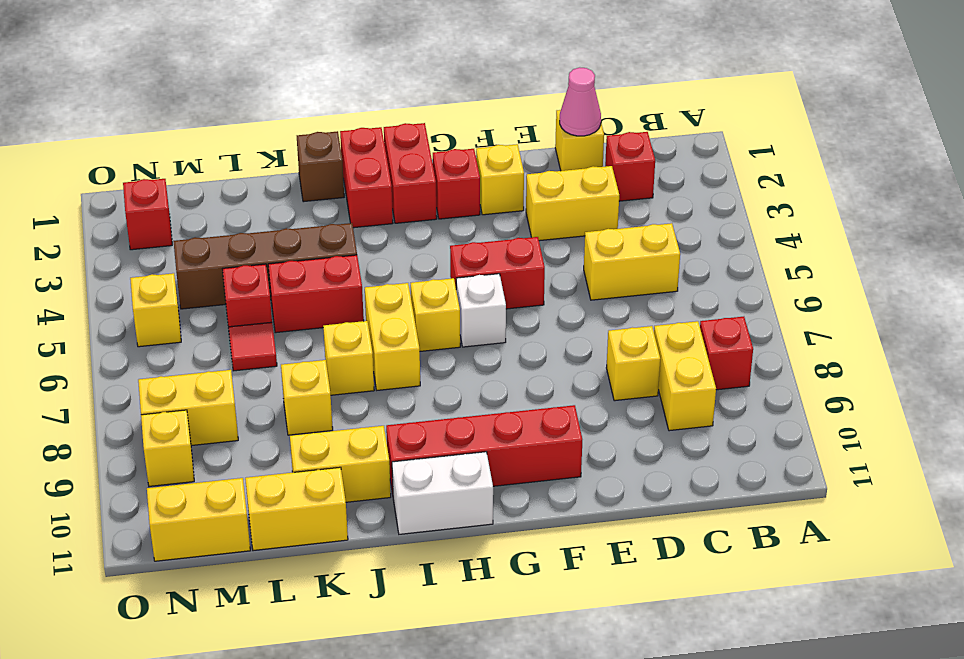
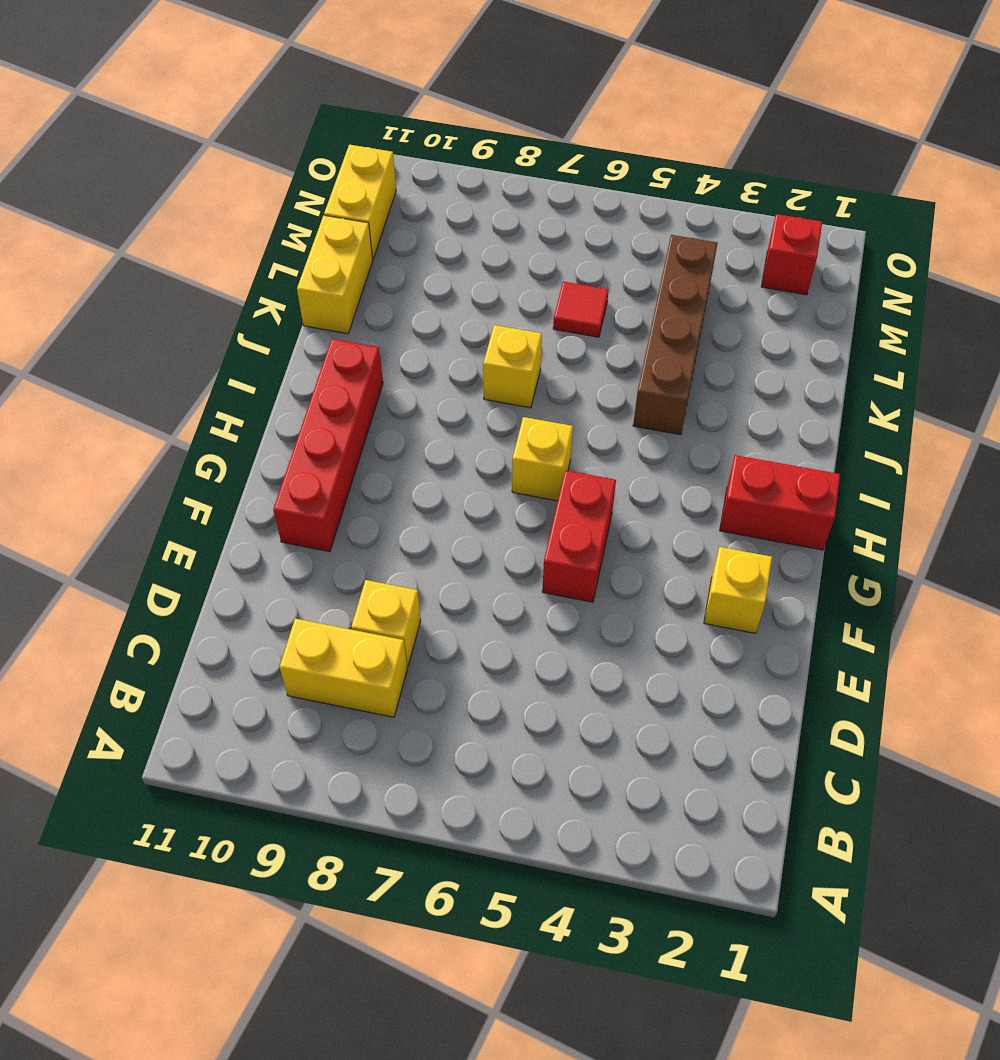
none -> red 1x1 brick [700,317,753,390]
none -> red 1x1 brick [605,132,655,201]
none -> yellow 1x2 brick [584,223,680,300]
none -> yellow 1x1 brick [555,110,604,171]

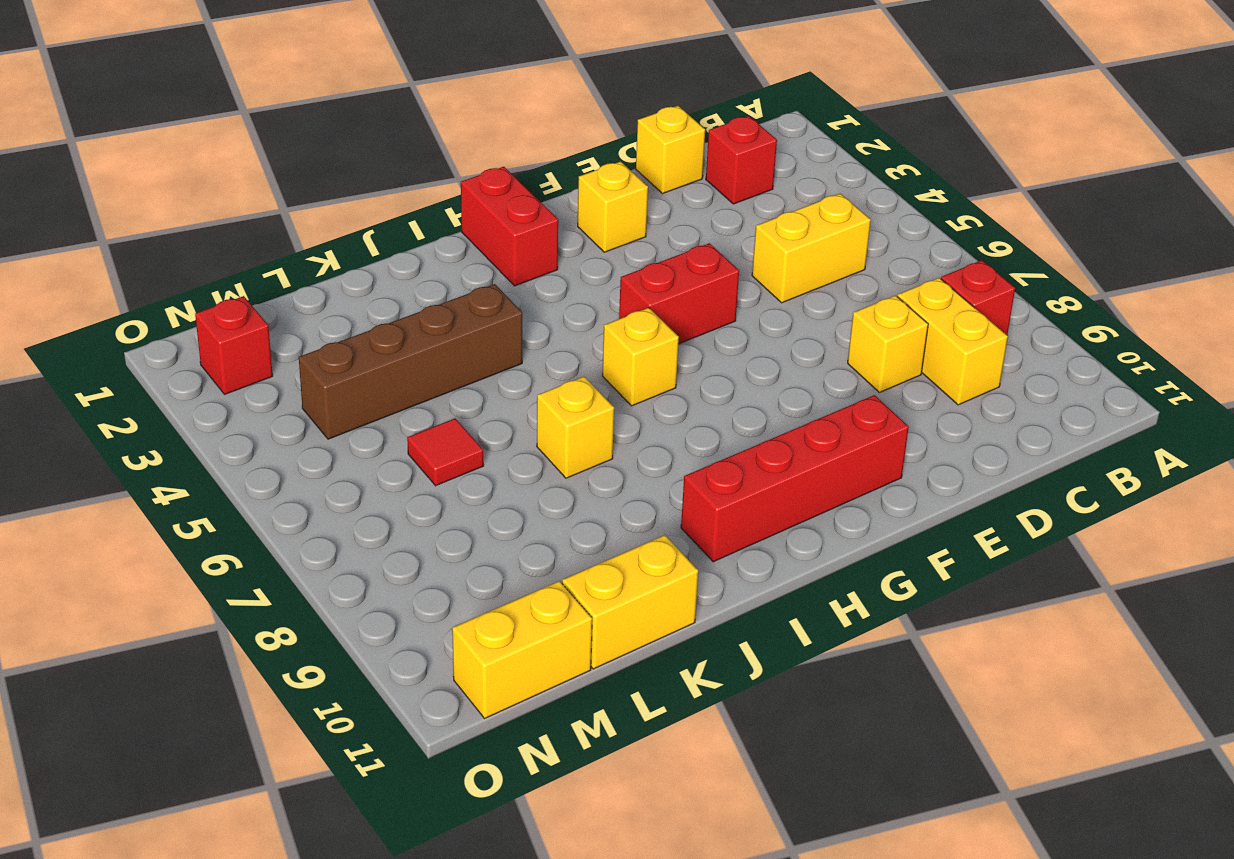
none -> yellow 1x2 brick [526,166,619,241]
none -> red 1x1 brick [433,149,480,219]
none -> white 1x1 brick [456,274,506,347]
none -> white 1x2 brick [392,452,493,534]

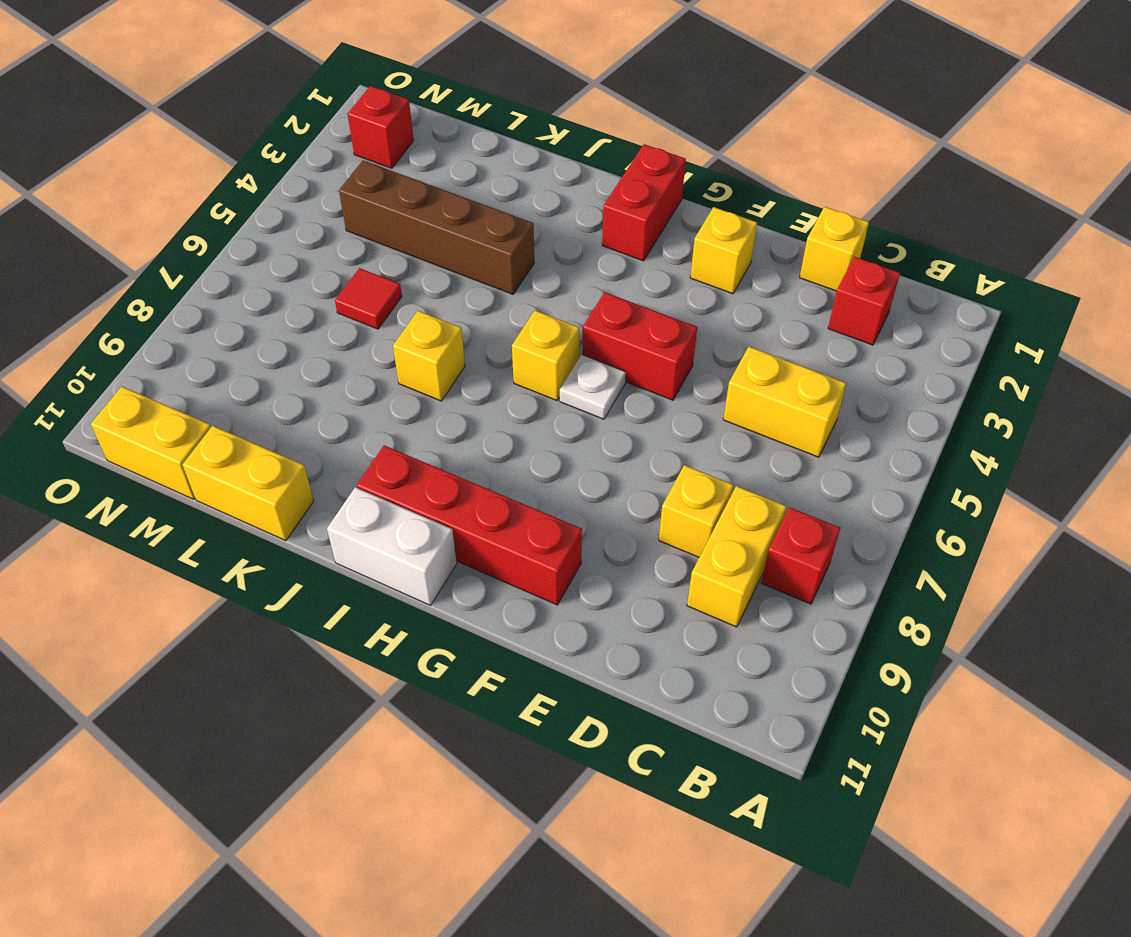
white 1x1 plate [560,355,626,419] -> white 1x1 brick [456,274,506,347]
none -> yellow 1x2 brick [526,166,619,241]
none -> red 1x1 brick [433,149,480,219]
none -> red 1x2 brick [340,127,393,228]
none -> yellow 1x2 brick [365,283,420,390]

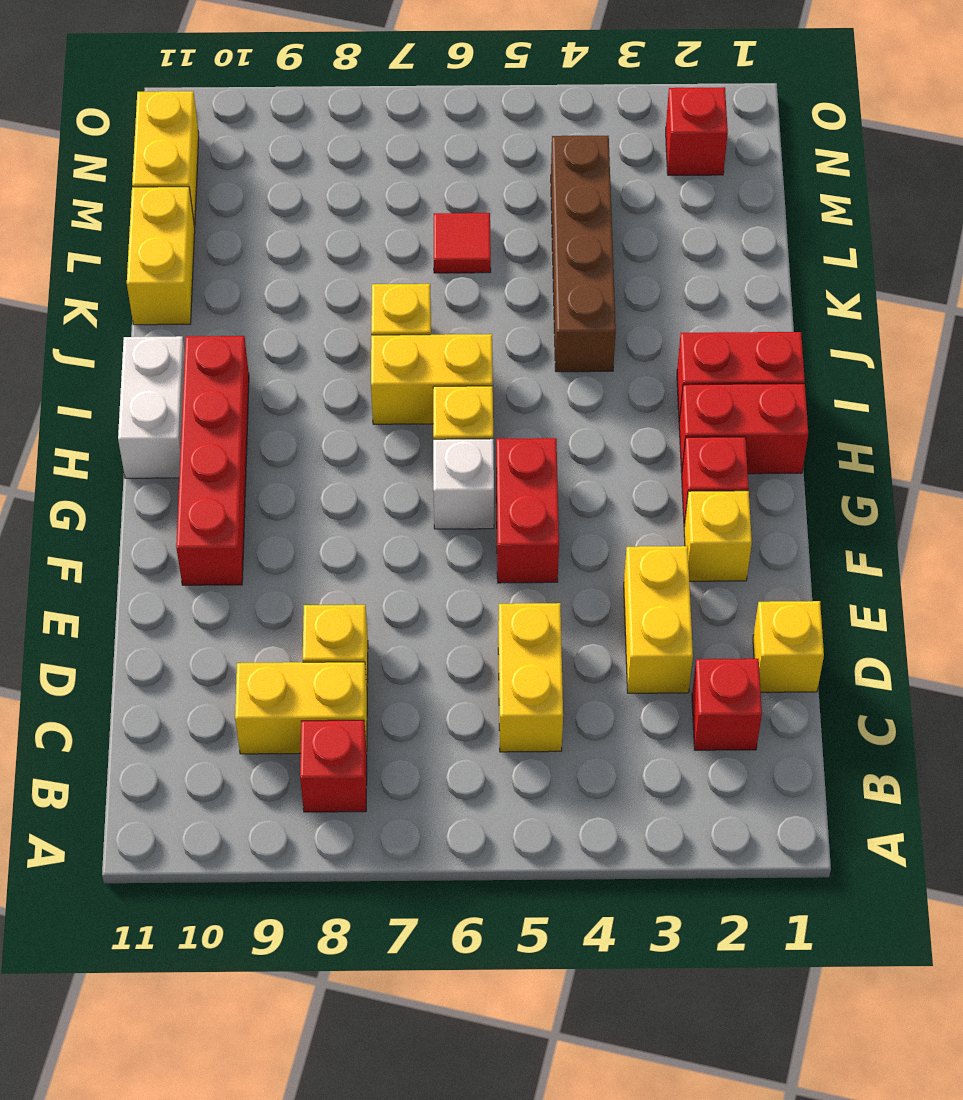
none -> brown 1x1 brick [297,131,344,202]
none -> red 1x2 brick [268,255,364,333]
none -> yellow 1x2 brick [290,426,391,502]
none -> yellow 1x1 brick [281,360,333,435]

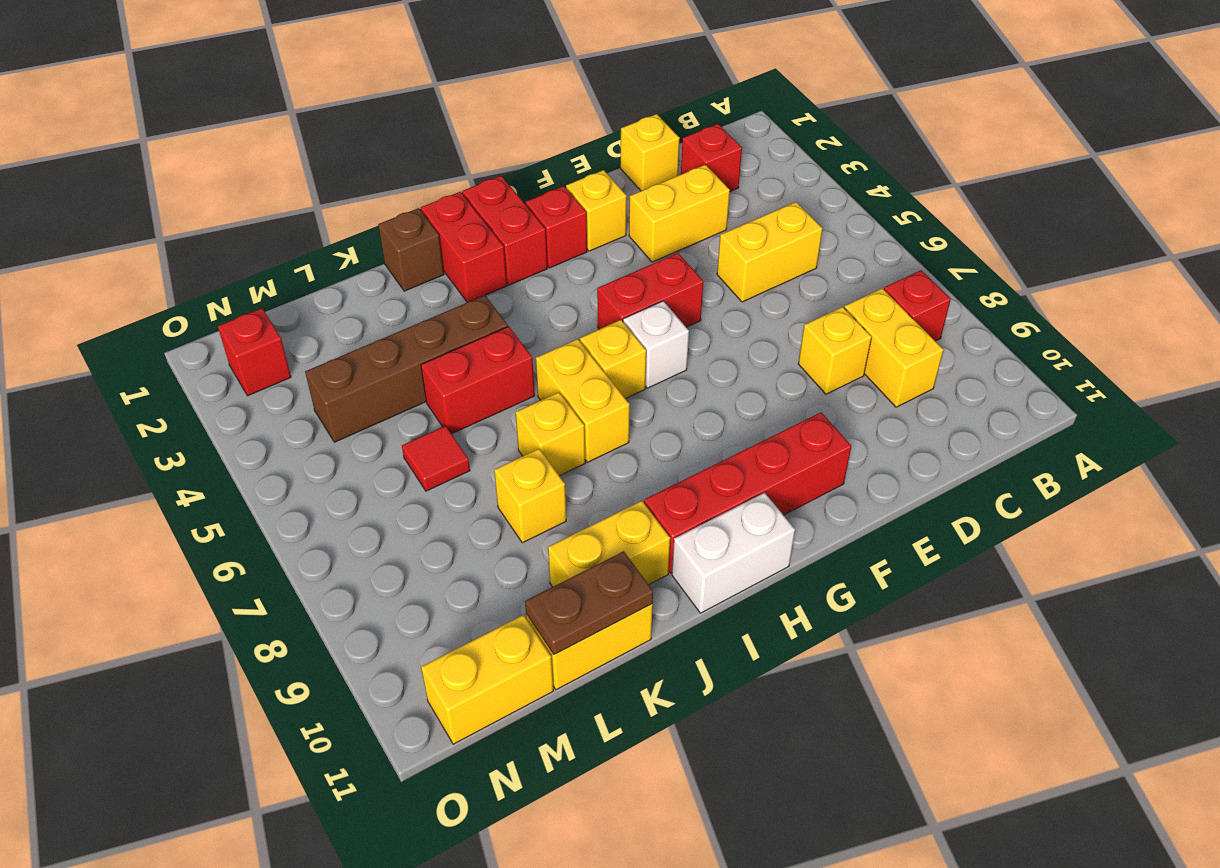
brown 1x2 plate [525,551,653,654] -> none
none -> red 1x1 brick [223,264,272,327]
none -> yellow 1x2 brick [138,370,238,446]
none -> yellow 1x1 brick [130,273,181,347]
none -> yellow 1x1 brick [141,410,194,486]

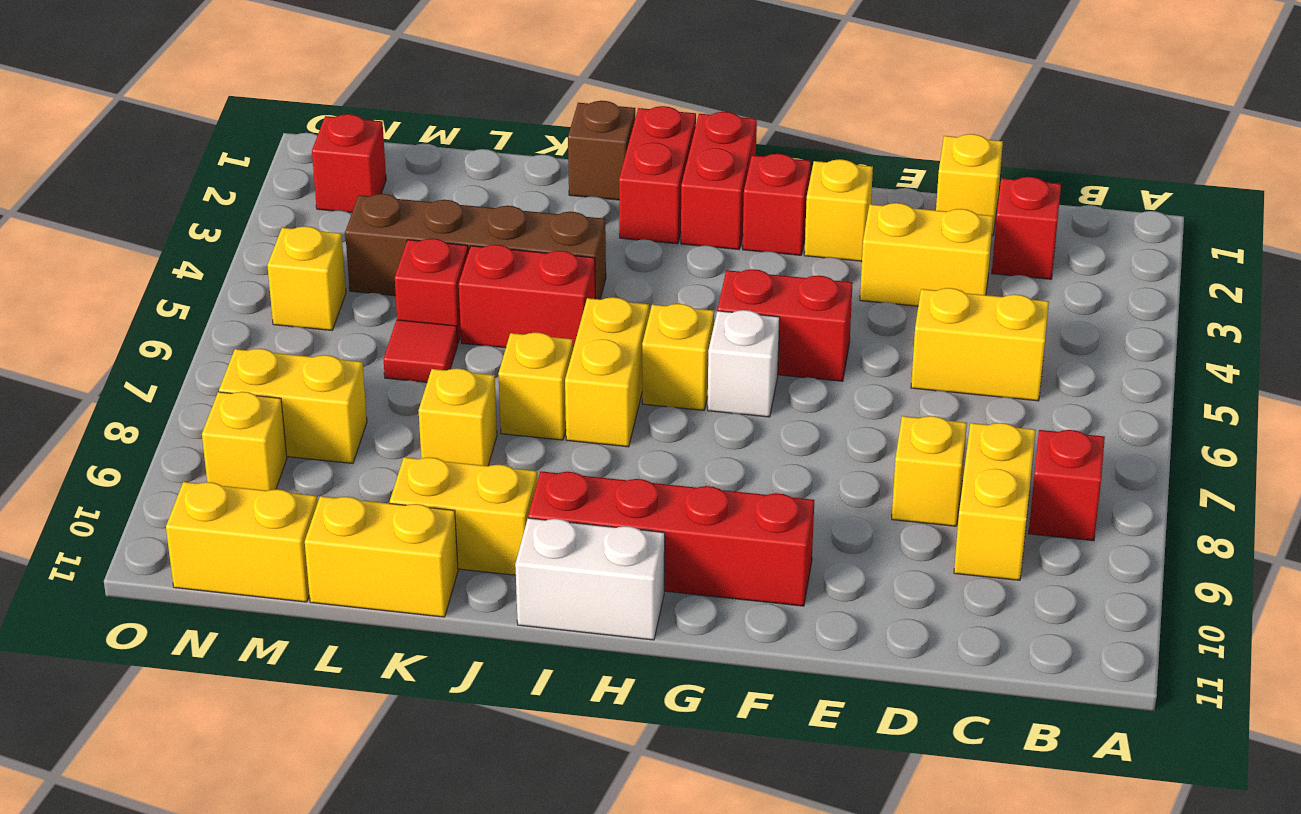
none -> pink 1x1 cone [560,67,601,136]

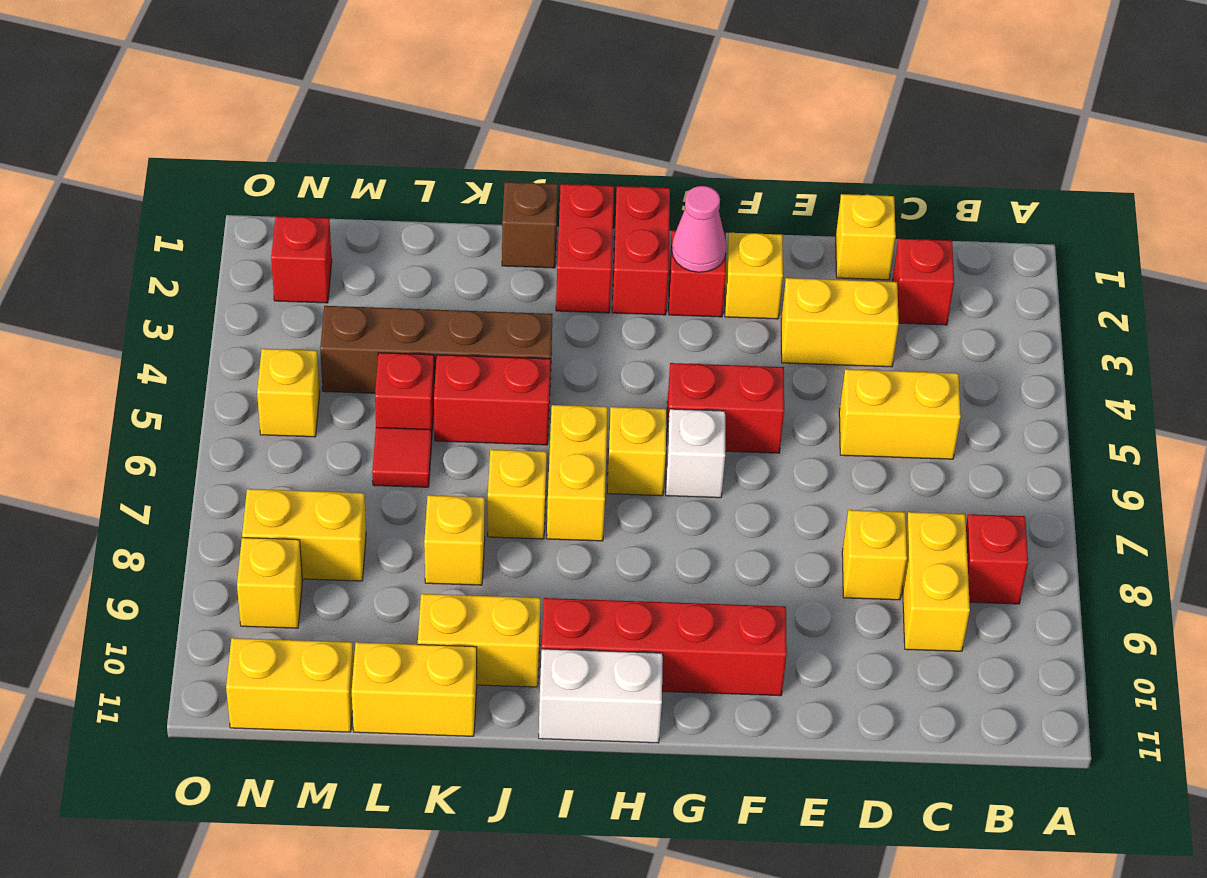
pink 1x1 cone [672,186,727,272] -> pink 1x1 cone moved to [560,67,601,136]

